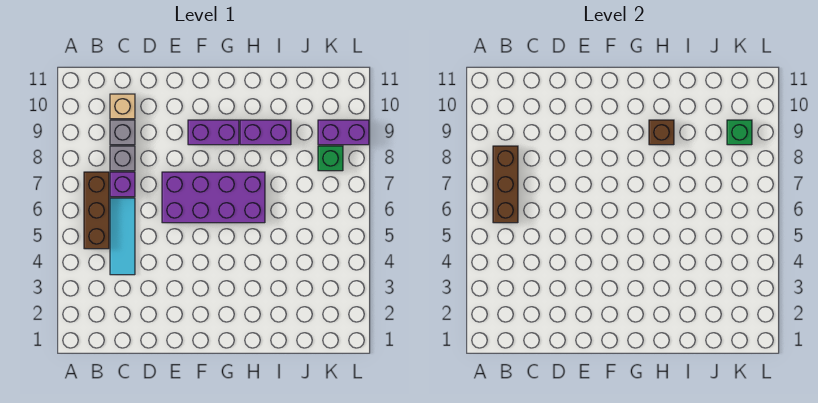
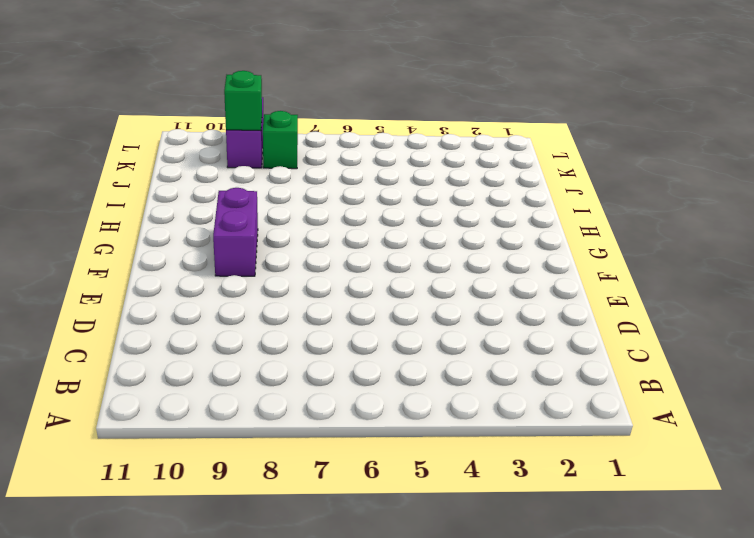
none -> brown 1x3 brick [84,172,109,249]
none -> cyan 1x3 tile [110,198,135,275]
none -> purple 1x1 brick [110,172,135,197]

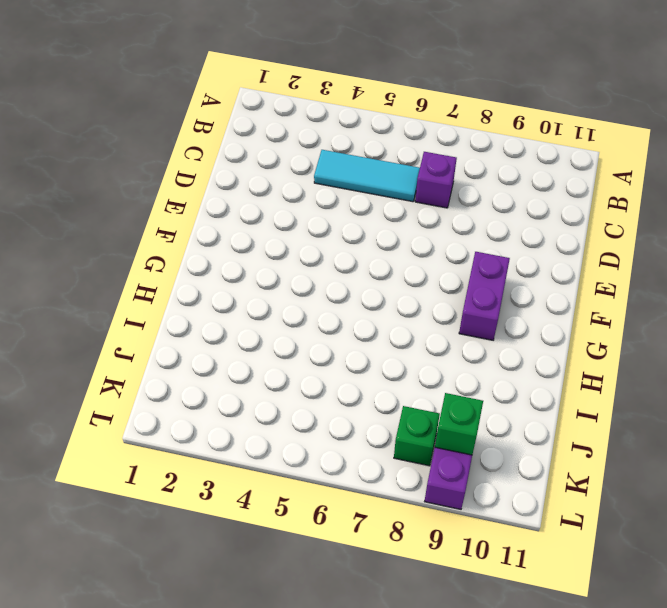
none -> brown 1x3 brick [84,172,109,249]
none -> grey 1x1 brick [110,146,135,171]
none -> grey 1x1 brick [110,120,135,145]

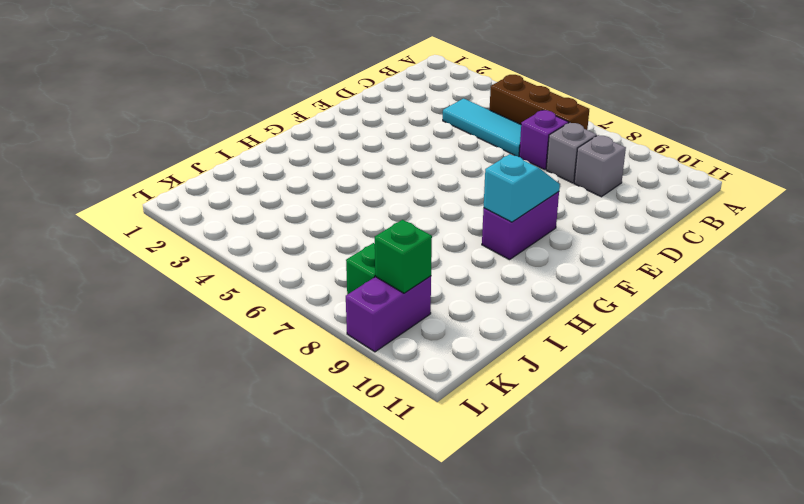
cyan 1x2 slope [484,154,560,222] -> none
none -> tan 1x1 brick [110,94,135,119]
none -> purple 2x4 brick [162,172,265,223]
none -> purple 1x2 brick [240,120,291,145]

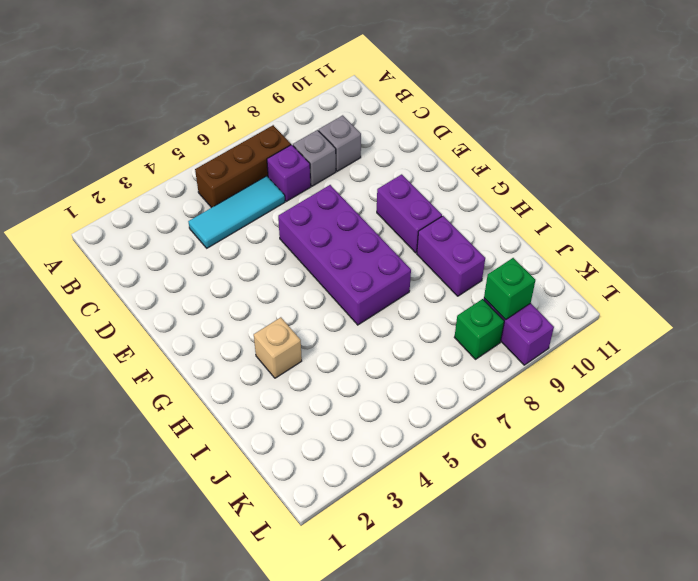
tan 1x1 brick [254,317,302,378] -> tan 1x1 brick moved to [110,94,135,119]
none -> brown 1x3 brick [493,146,518,223]
none -> brown 1x1 brick [649,120,674,145]

